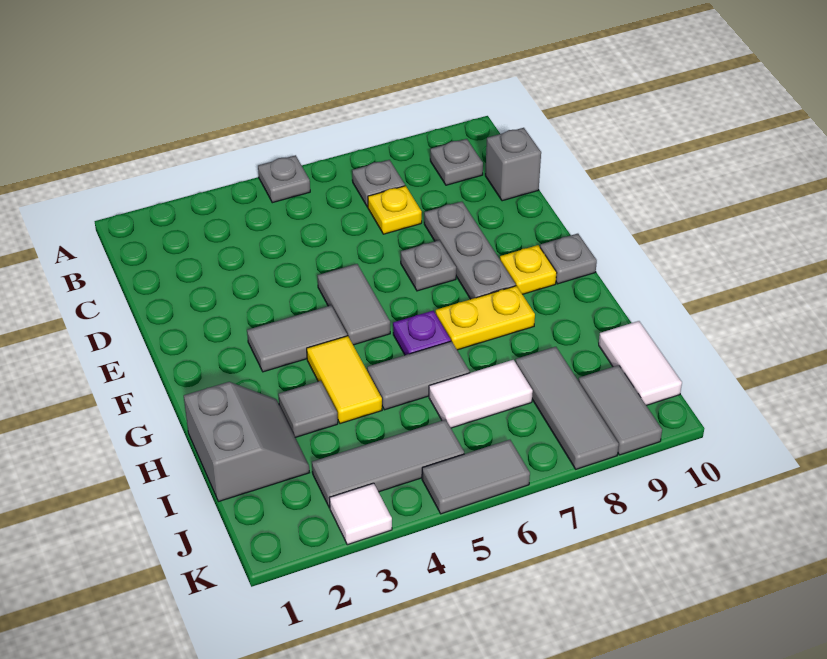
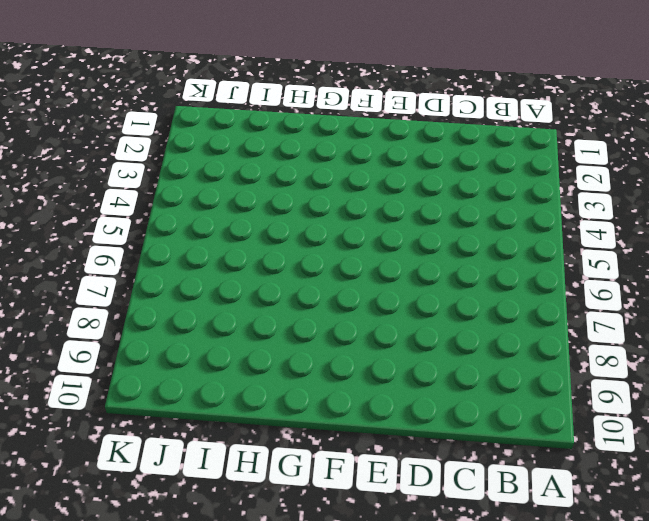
none -> grey 1x1 plate [258,155,310,203]
none -> grey 1x1 plate [352,160,405,207]
none -> grey 1x1 plate [430,139,483,185]

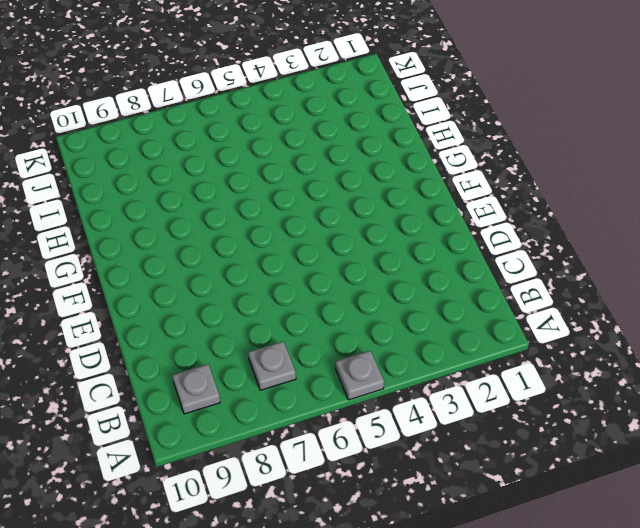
none -> yellow 1x1 plate [368,186,422,234]
none -> grey 1x1 brick [485,128,541,201]
none -> grey 1x3 plate [424,202,516,299]

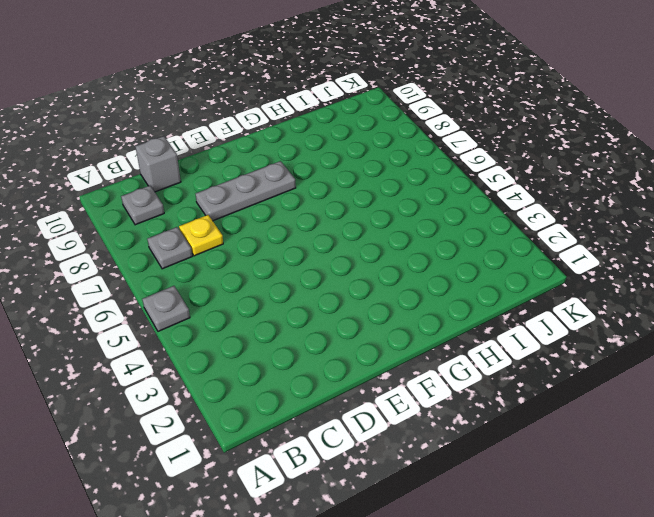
none -> grey 1x2 tile [318,264,390,345]
none -> grey 1x1 plate [401,240,456,291]
none -> grey 1x2 tile [247,306,347,372]

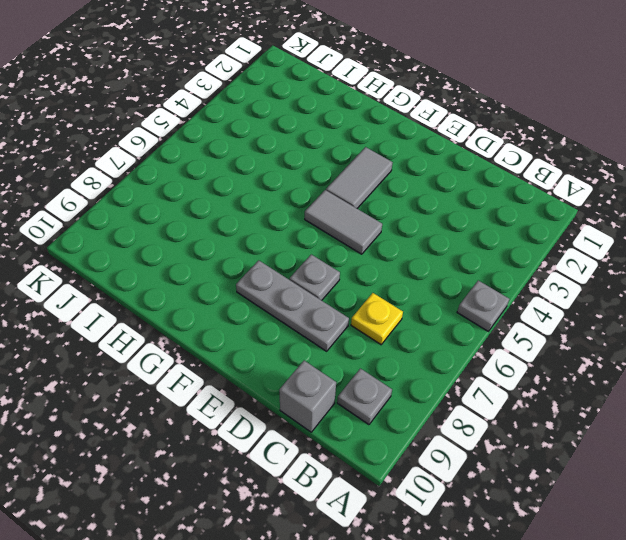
none -> grey 1x1 plate [352,160,405,207]
none -> yellow 1x1 plate [500,245,557,294]
none -> grey 1x1 plate [540,234,597,284]

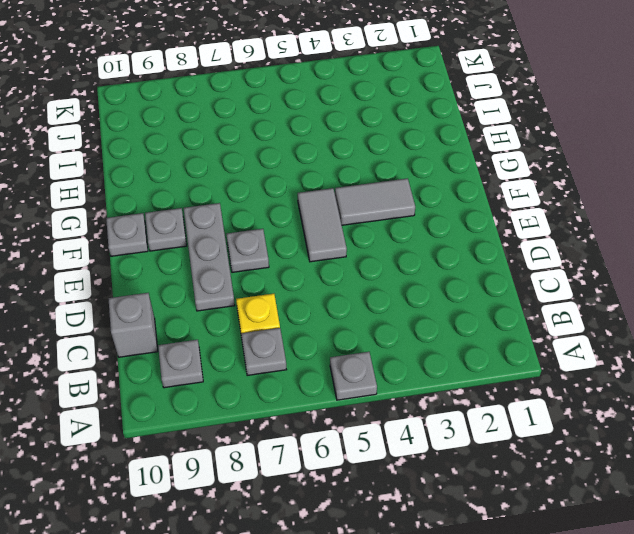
grey 1x1 plate [145,208,187,251] -> yellow 1x1 plate [500,245,557,294]
none -> yellow 1x2 tile [307,336,382,424]
none -> purple 1x1 plate [393,311,451,355]
none -> yellow 1x2 plate [435,286,535,350]

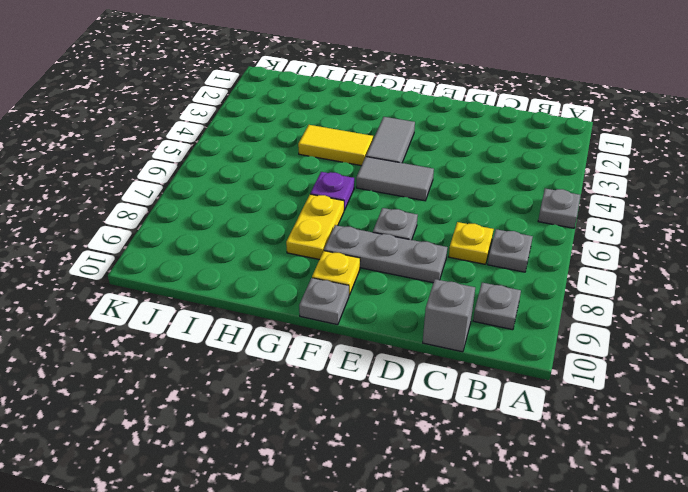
none -> grey 2x2 slope [184,382,309,502]
none -> grey 1x1 tile [278,381,338,437]
none -> grey 1x2 tile [367,341,470,410]

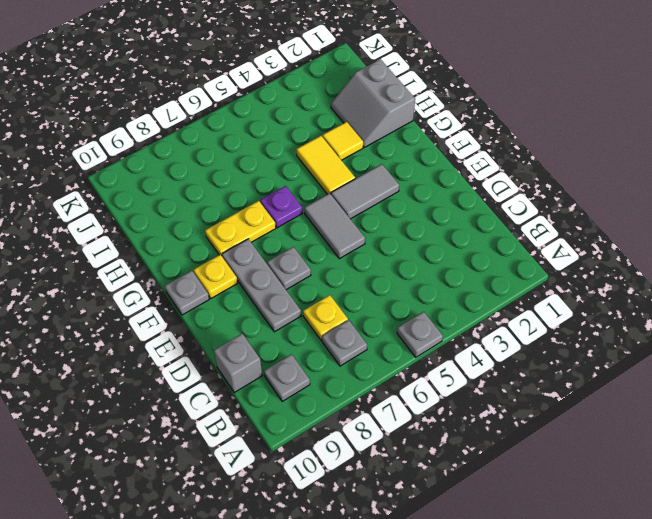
yellow 1x1 tile [322,122,363,160] -> grey 1x1 tile [278,381,338,437]
none -> grey 1x2 tile [367,341,470,410]
none -> white 1x2 tile [429,360,533,428]
none -> grey 1x3 tile [515,347,619,469]

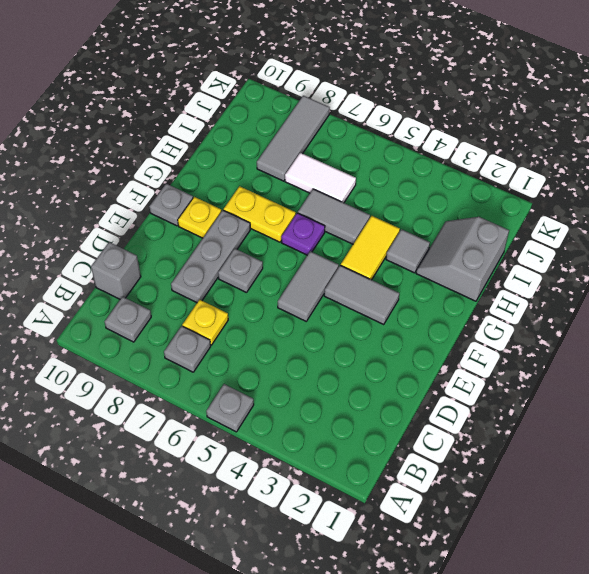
none -> white 1x2 tile [599,321,682,405]
none -> grey 1x3 tile [312,420,464,508]
none -> grey 1x2 tile [578,365,662,455]

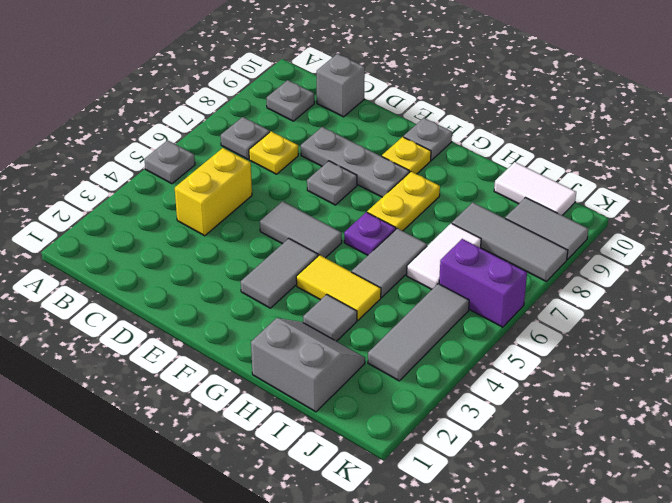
yellow 1x2 brick [175,148,252,236] -> none
purple 1x2 brick [439,239,527,327] -> grey 1x2 tile [422,440,530,514]
none -> white 1x1 tile [330,483,392,545]

